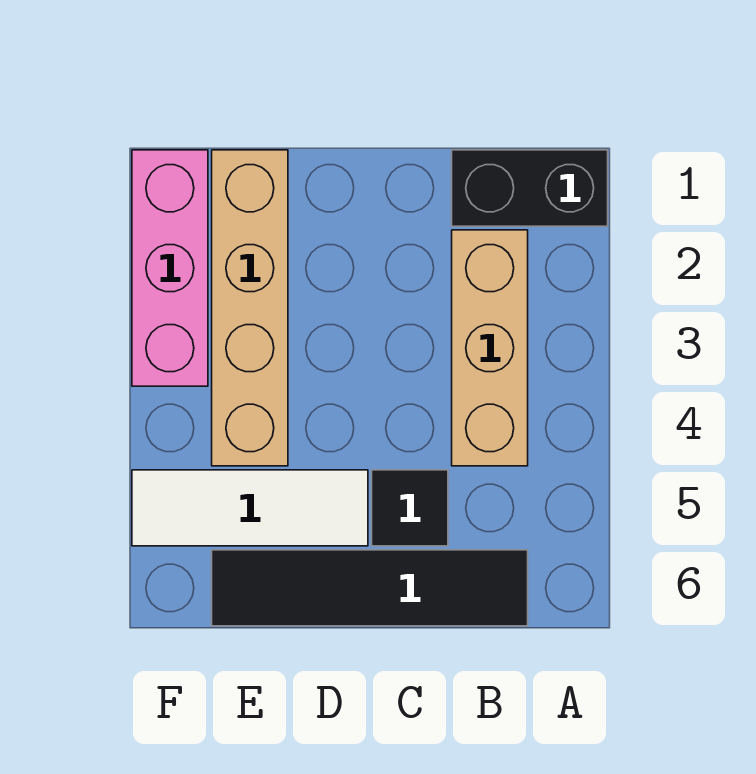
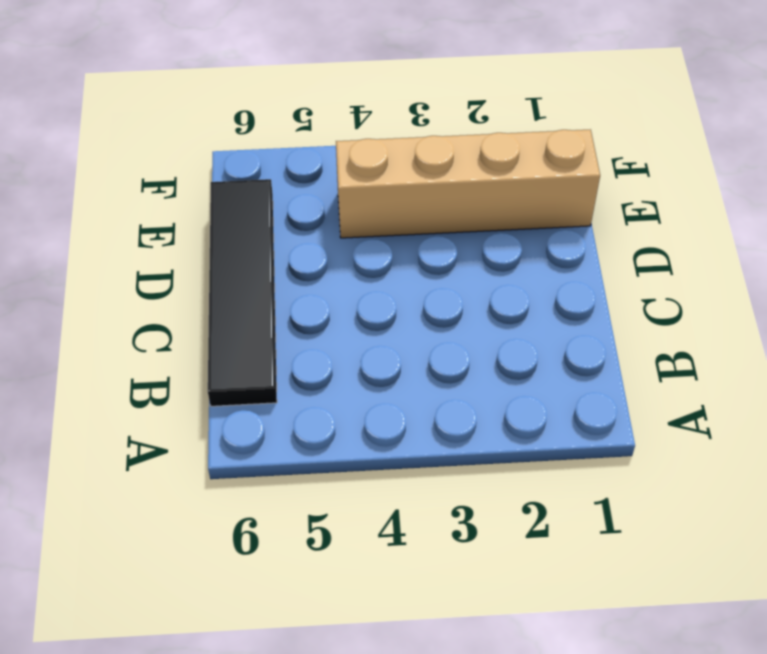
none -> black 1x2 brick [452,150,608,226]
none -> tan 1x3 brick [452,230,528,466]

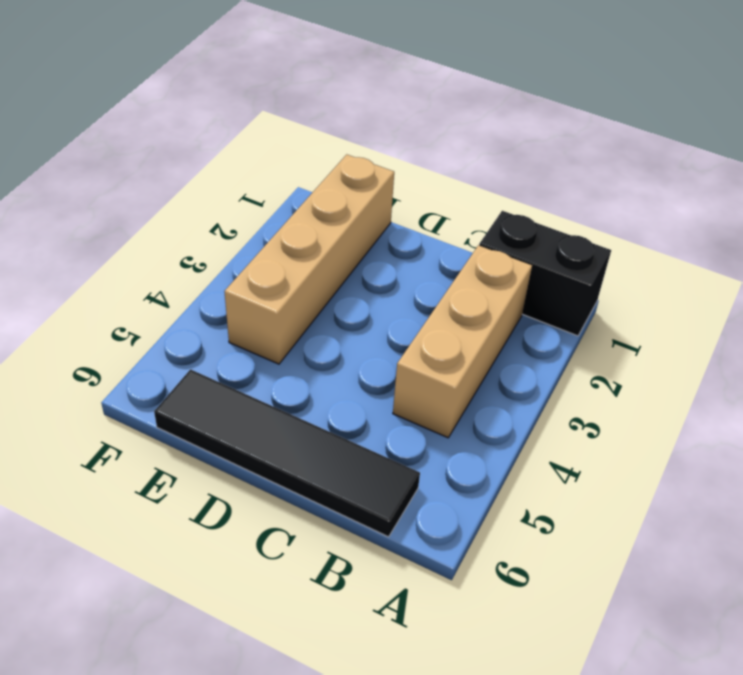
none -> black 1x1 tile [372,470,448,546]
none -> white 1x3 tile [132,470,368,546]

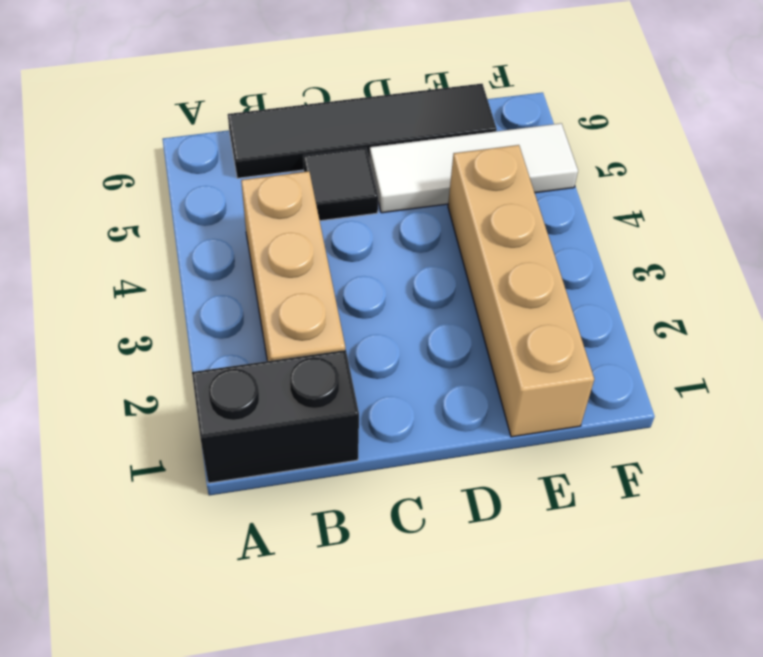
none -> pink 1x3 brick [132,150,208,386]

